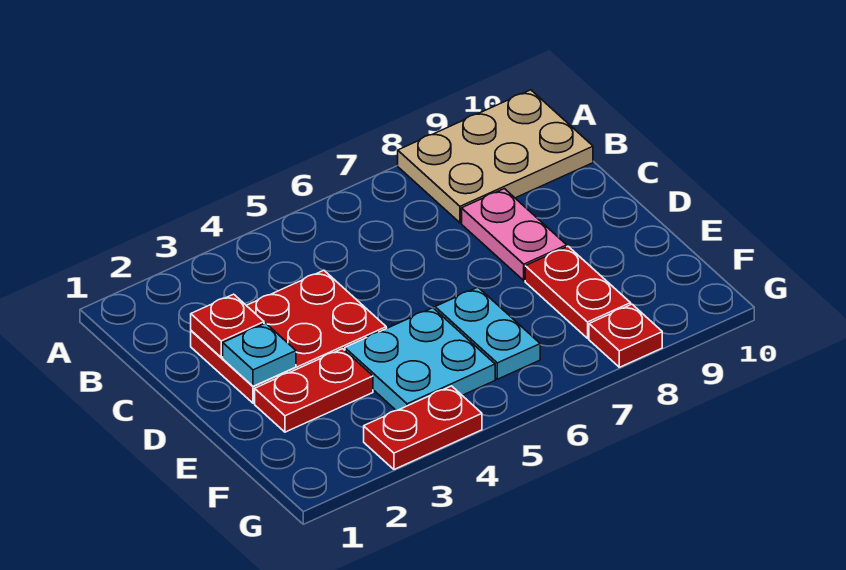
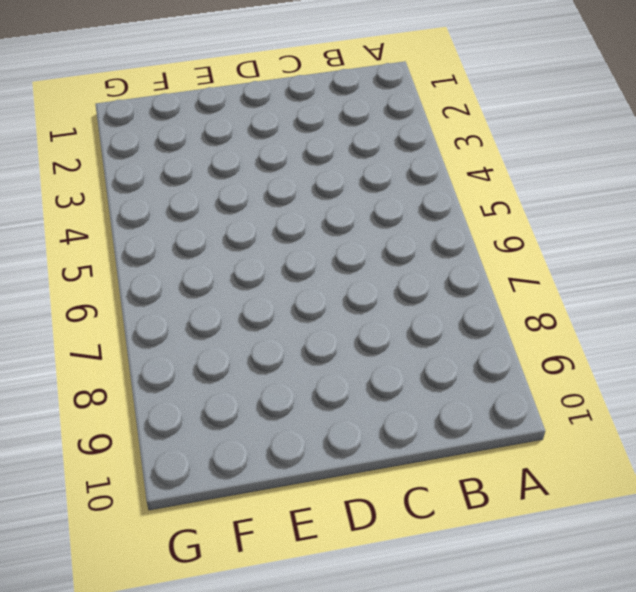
none -> tan 2x3 plate [398,90,593,223]
none -> red 2x3 plate [191,270,386,403]

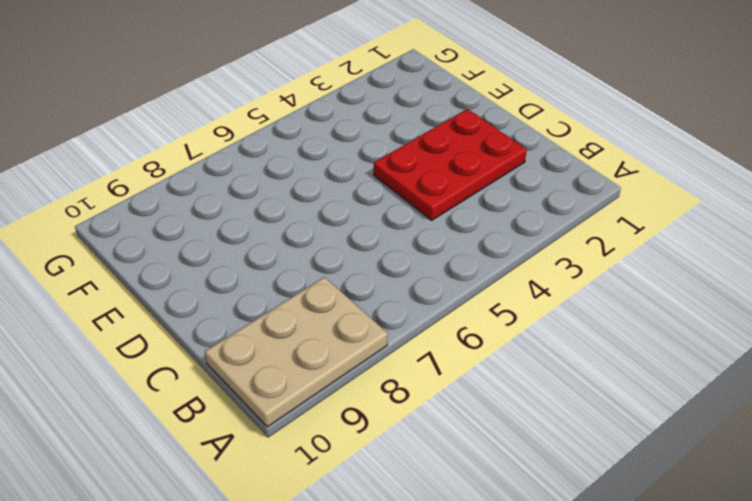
none -> pink 1x2 plate [462,189,567,280]
none -> red 1x2 plate [255,349,373,432]

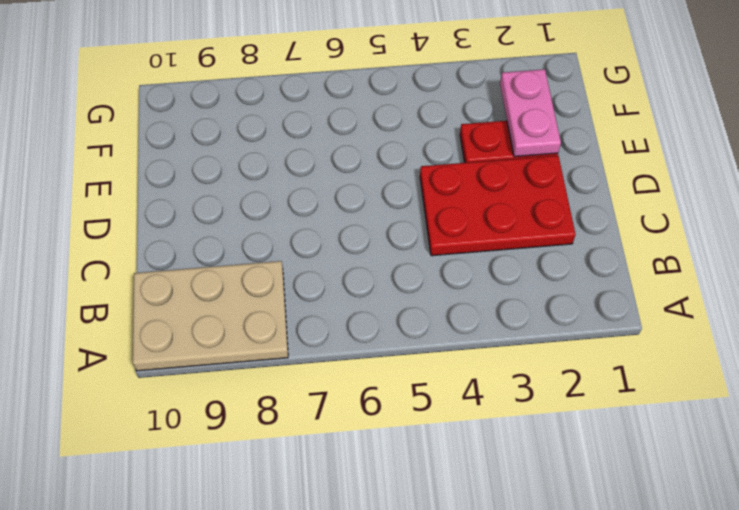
pink 1x2 plate [500,69,561,157] -> pink 1x2 plate moved to [462,189,567,280]
none -> cyan 2x2 plate [345,308,495,411]
none -> cyan 1x2 plate [435,287,540,379]

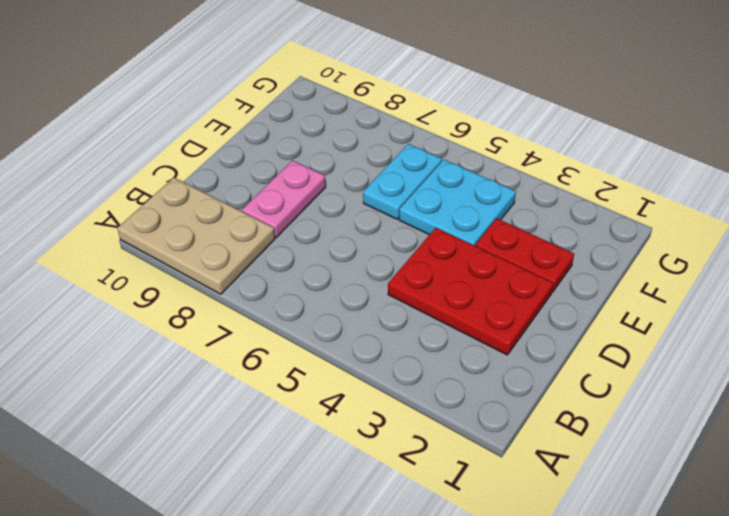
none -> red 1x2 plate [525,246,631,338]
none -> red 1x2 plate [364,386,482,469]

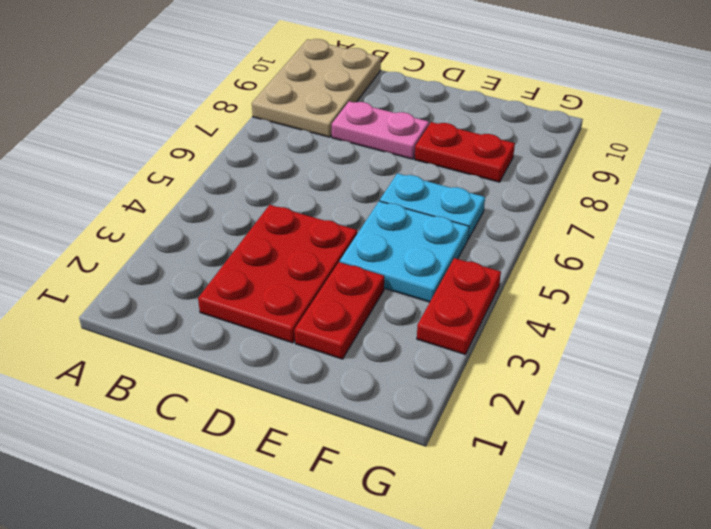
none -> red 1x1 plate [589,304,662,367]
none -> red 1x1 plate [191,294,264,357]

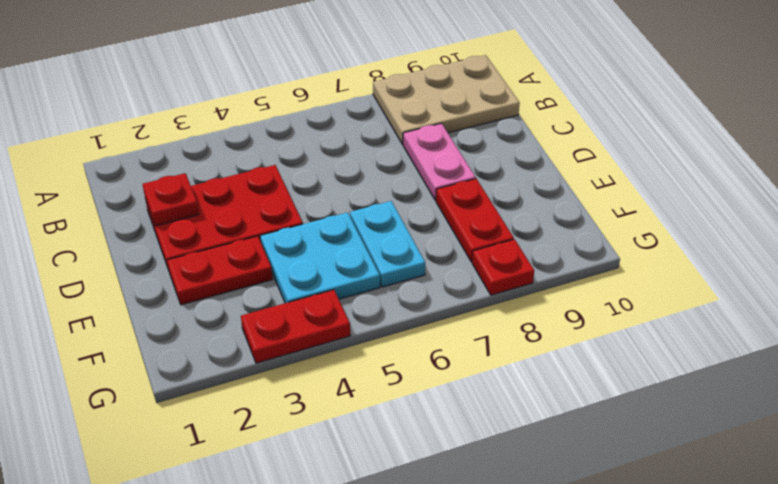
none -> cyan 1x1 plate [223,323,296,386]

